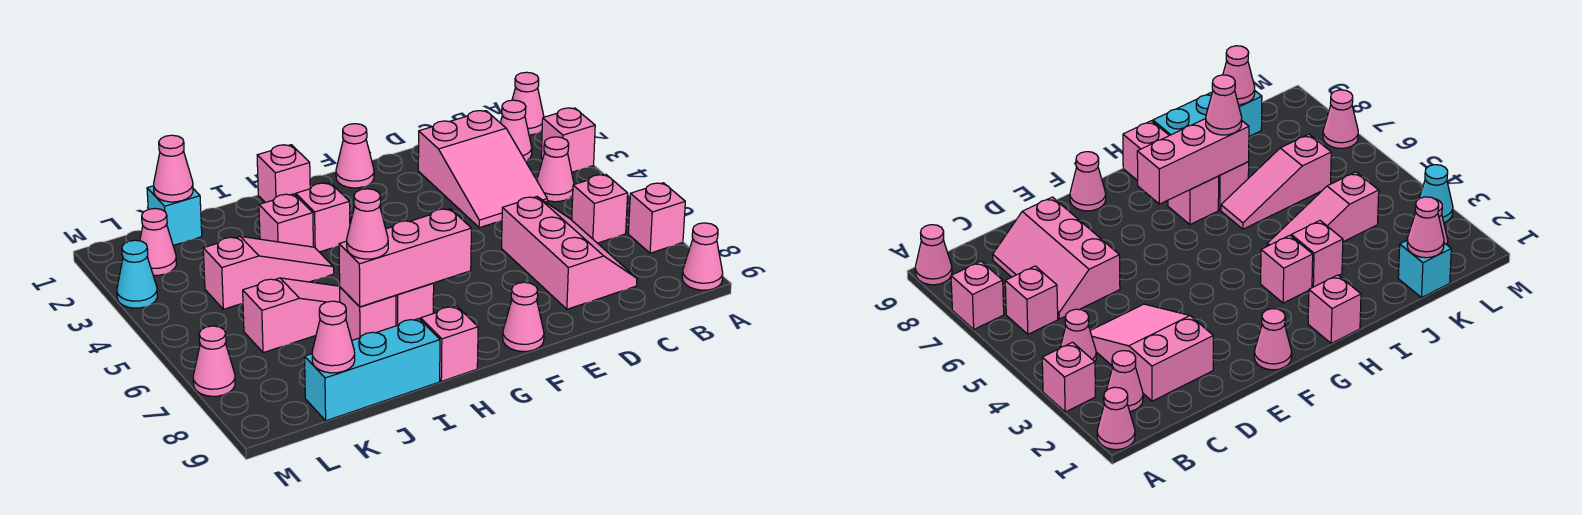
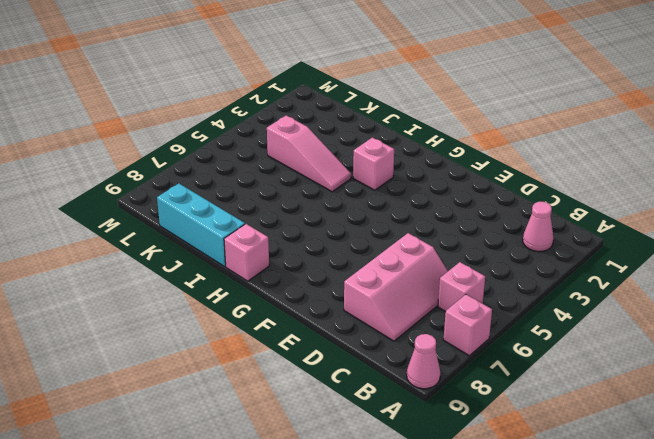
none -> pink 1x1 cone [512,72,544,135]
none -> pink 1x1 brick [541,108,595,172]
none -> pink 1x1 cone [537,137,574,202]

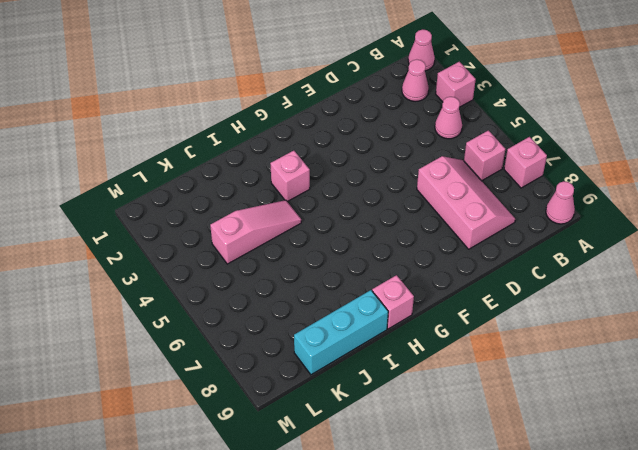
none -> pink 2x3 slope [418,111,547,228]
none -> pink 1x1 cone [336,124,374,188]
none -> pink 1x1 cone [503,282,544,351]

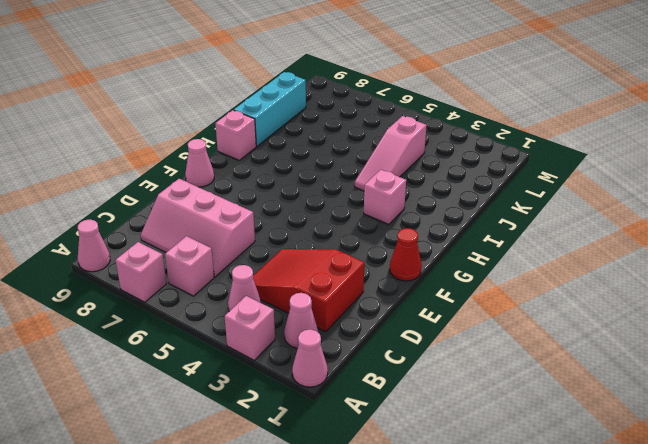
red 2x3 slope [253,249,364,332] -> pink 2x3 slope [418,111,547,228]
red 1x1 cone [390,228,422,281] -> pink 1x1 cone [336,124,374,188]
none -> pink 1x1 brick [257,145,310,203]
none -> pink 1x1 brick [396,283,434,326]
none -> pink 1x1 brick [259,194,313,247]

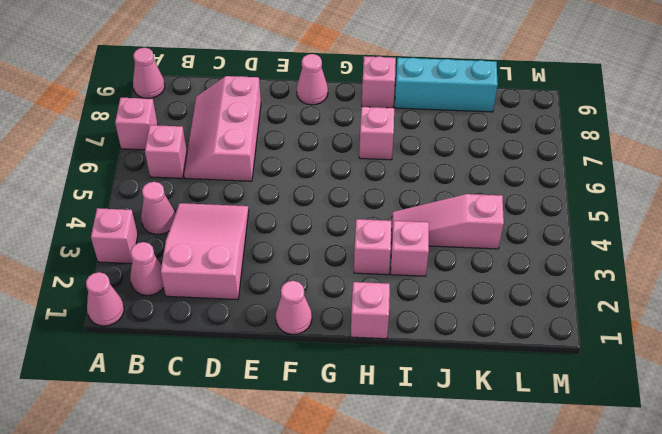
none -> pink 1x3 slope [243,278,340,353]
none -> pink 1x1 brick [340,287,396,340]
none -> cyan 1x1 brick [147,186,202,245]

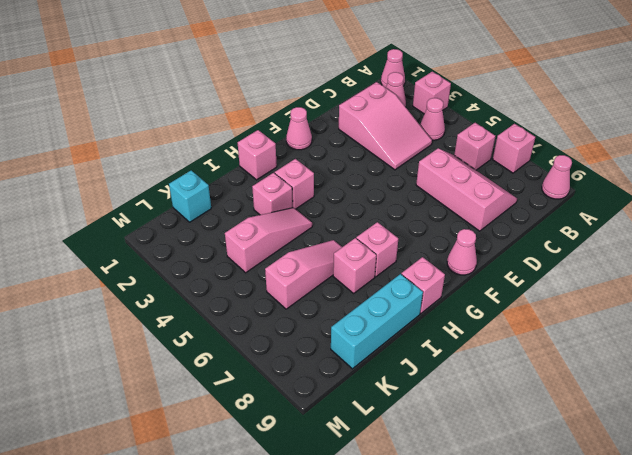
none -> pink 1x1 cone [140,209,176,275]
none -> cyan 1x1 cone [117,240,157,308]
none -> pink 1x1 cone [193,326,235,396]

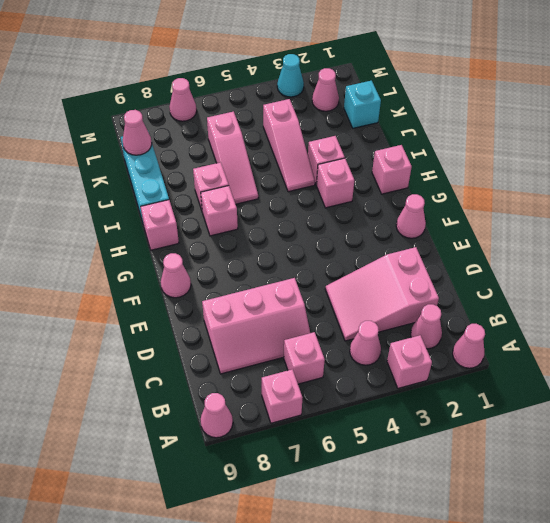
none -> pink 1x3 brick [339,209,471,307]
none -> pink 1x1 cone [154,135,193,202]
none -> pink 1x1 cone [347,189,388,259]

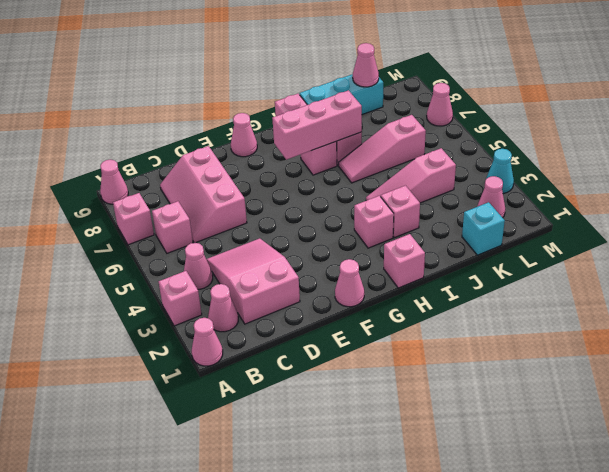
none -> pink 1x1 cone [154,135,193,202]
none -> pink 1x1 cone [347,189,388,259]

